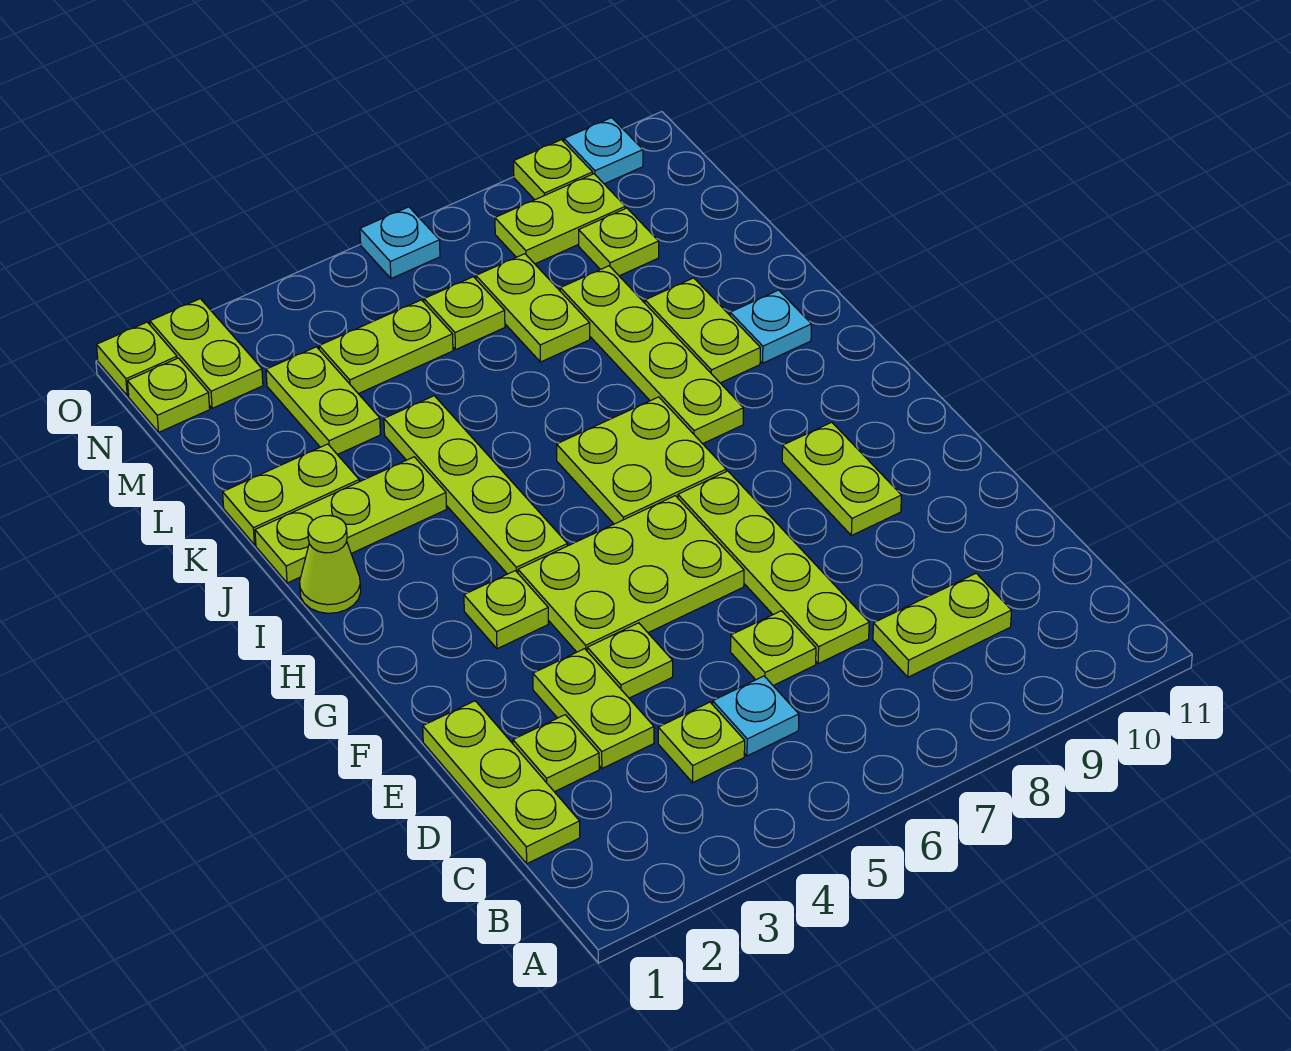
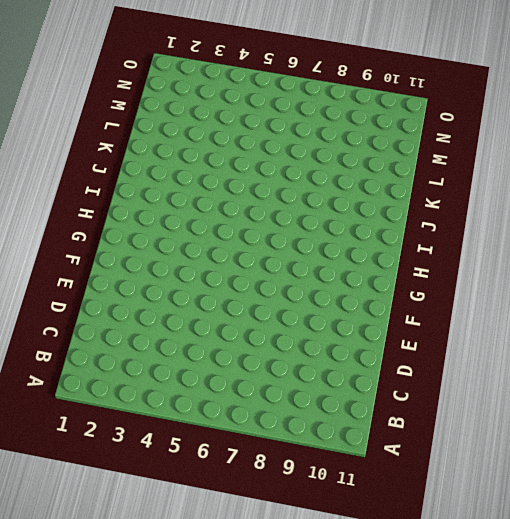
none -> lime 1x3 plate [423,701,580,864]
none -> lime 1x1 plate [658,702,745,782]
none -> cyan 1x1 plate [713,676,799,756]
none -> lime 1x2 plate [873,573,1012,677]

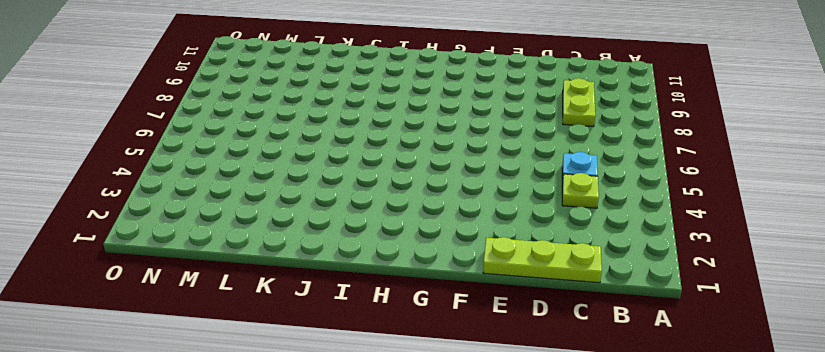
none -> lime 1x1 plate [513,715,599,792]
none -> lime 1x2 plate [533,649,654,768]
none -> lime 1x1 plate [730,611,816,686]
none -> lime 1x4 plate [678,471,869,664]

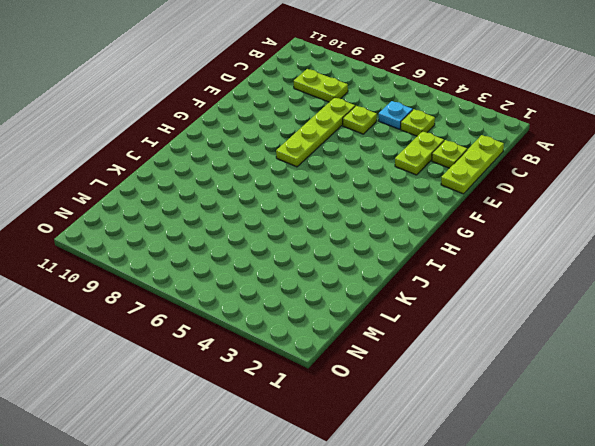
none -> lime 1x1 plate [587,623,673,698]
none -> lime 2x3 plate [518,496,744,652]
none -> lime 1x2 plate [782,422,902,536]
none -> lime 1x1 plate [464,571,548,649]

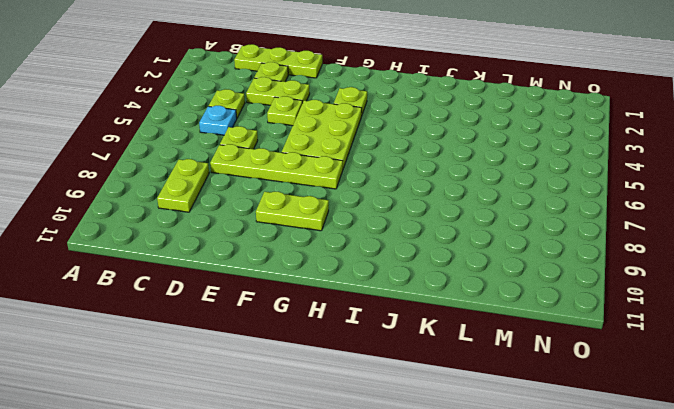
none -> lime 1x4 plate [384,396,568,574]
none -> lime 2x2 plate [557,397,726,524]
none -> lime 1x1 cone [300,516,361,613]
none -> lime 1x4 plate [560,266,744,444]

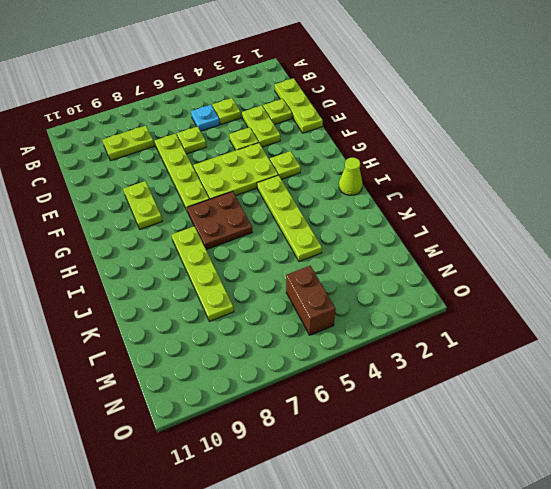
brown 2x2 plate [187,191,252,250] -> lime 2x2 plate [557,397,726,524]
brown 1x2 brick [286,266,335,335] -> lime 1x2 plate [319,300,453,394]
none -> lime 1x3 plate [255,457,447,583]
none -> lime 1x2 plate [645,278,760,383]
none -> cyan 1x1 plate [730,290,812,363]
none -> lime 1x2 plate [223,444,359,545]

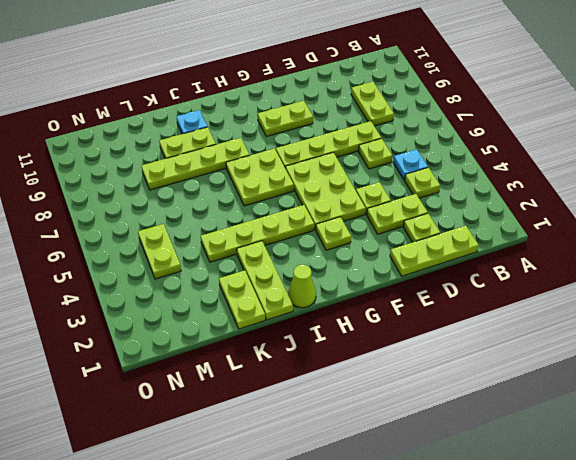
none -> lime 1x2 plate [266,347,380,455]
none -> lime 1x2 plate [476,254,590,362]
none -> lime 1x1 plate [424,277,505,349]
none -> lime 1x1 plate [579,208,659,276]

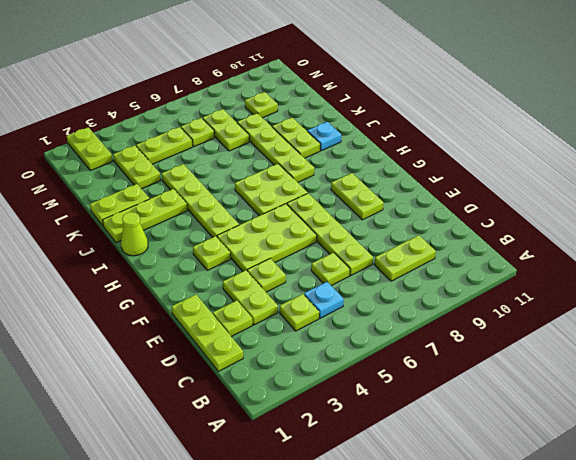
none -> lime 1x1 plate [128,358,210,432]
none -> lime 1x2 plate [495,174,625,264]
none -> lime 1x1 plate [97,322,177,396]
none -> cyan 1x1 plate [360,207,440,279]

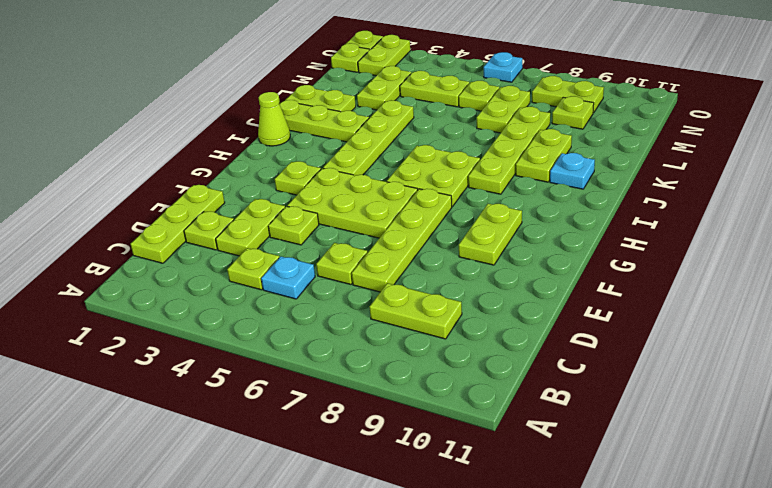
none -> lime 1x1 plate [514,140,593,200]
none -> cyan 1x1 plate [564,118,643,184]

